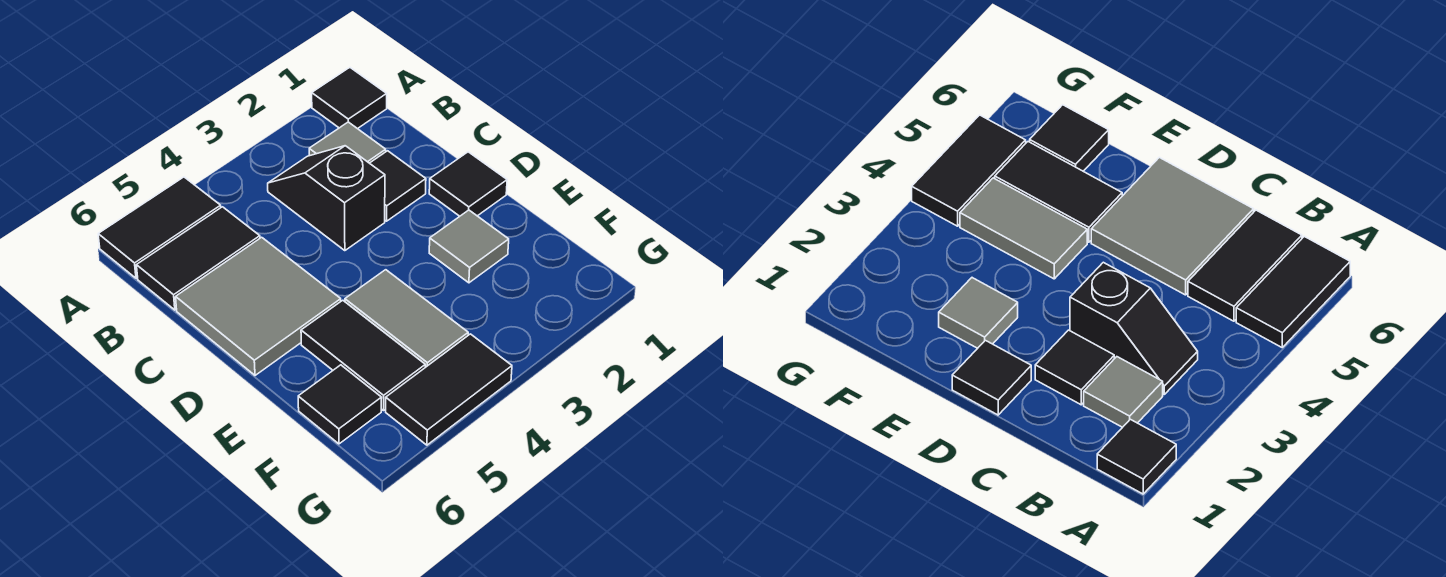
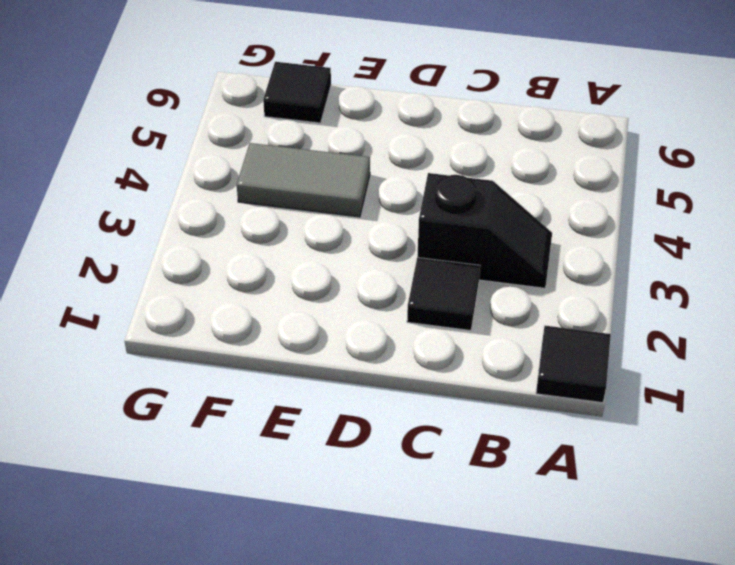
none -> black 1x2 tile [98,177,221,278]
none -> grey 1x1 tile [309,122,386,163]
none -> black 1x2 tile [137,207,260,310]

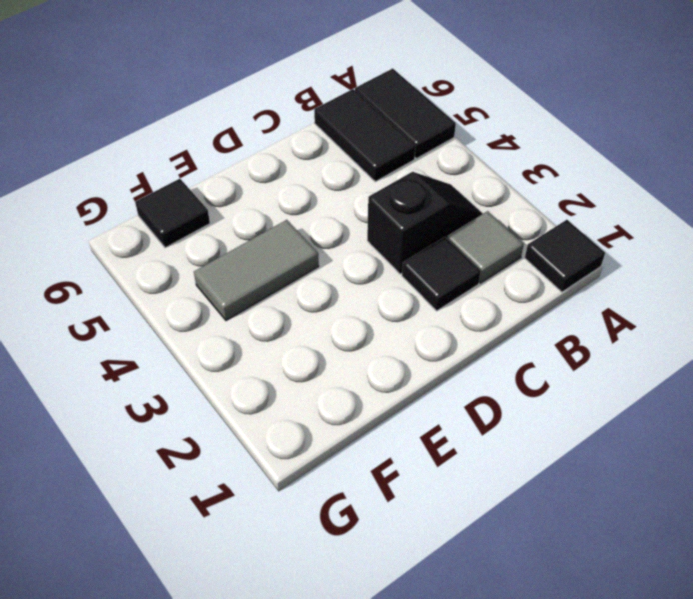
none -> grey 2x2 tile [176,237,341,375]
none -> black 1x1 tile [429,152,507,216]
none -> grey 1x1 tile [429,210,509,283]

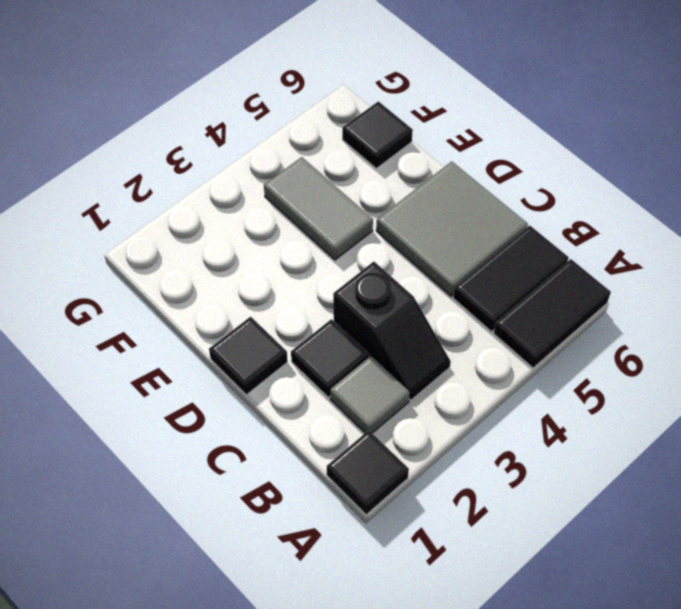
none -> grey 1x1 tile [429,210,509,283]
none -> black 1x2 tile [301,300,425,411]
none -> black 1x2 tile [386,334,512,445]

